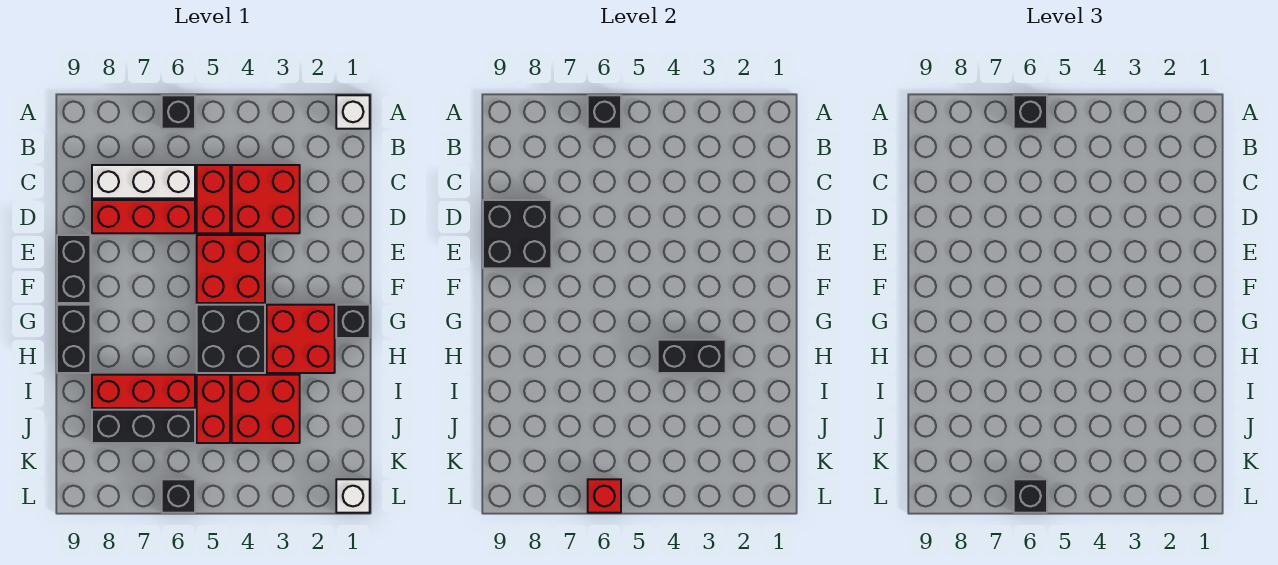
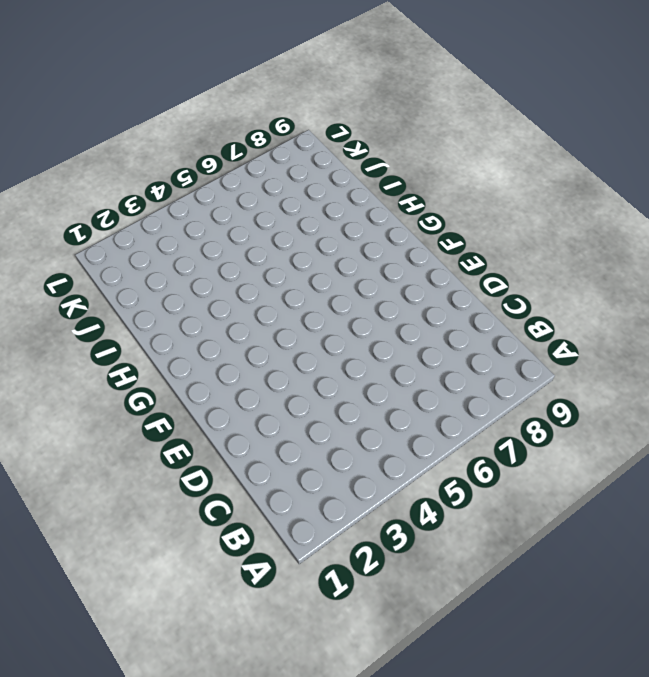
none -> white 1x1 brick [336,95,370,129]
none -> black 1x1 brick [162,95,195,129]
none -> red 2x2 brick [232,165,300,233]

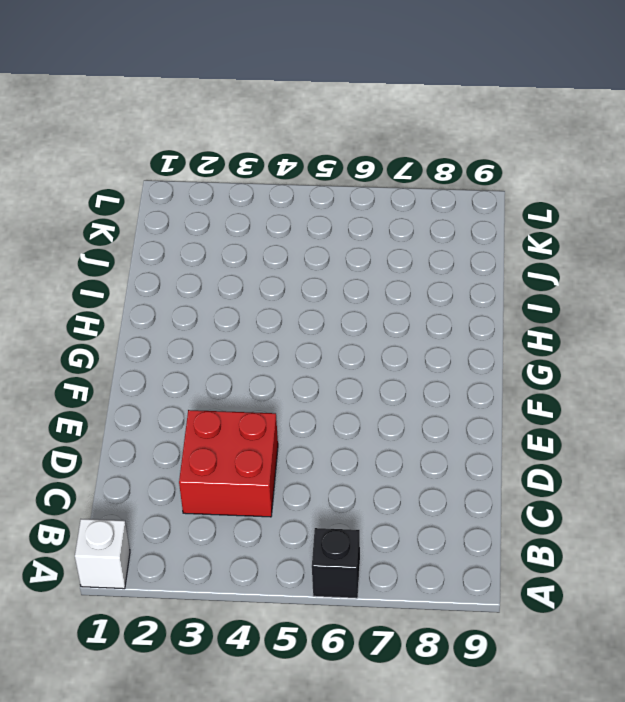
none -> red 1x2 brick [197,165,230,233]
none -> white 1x3 brick [92,165,195,198]
none -> red 1x3 brick [92,200,195,233]

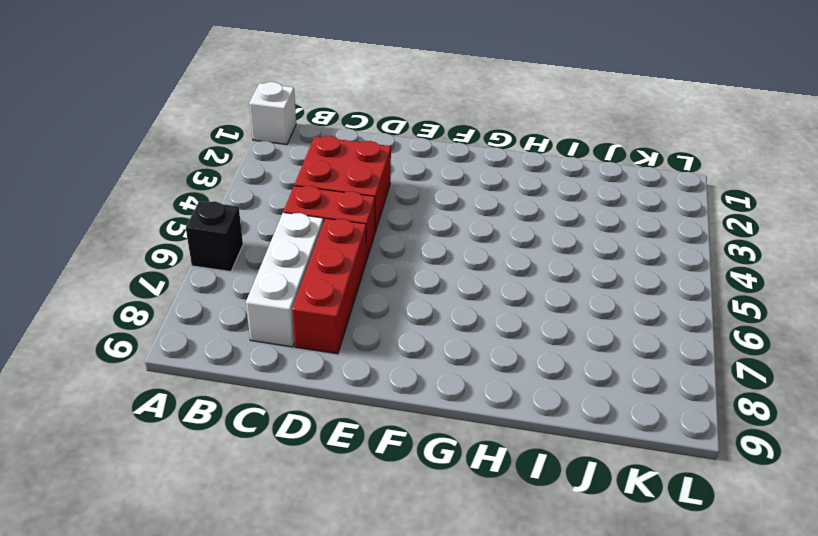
none -> red 2x2 brick [197,235,265,303]
none -> black 1x2 brick [57,235,90,303]
none -> black 1x1 brick [336,305,370,338]

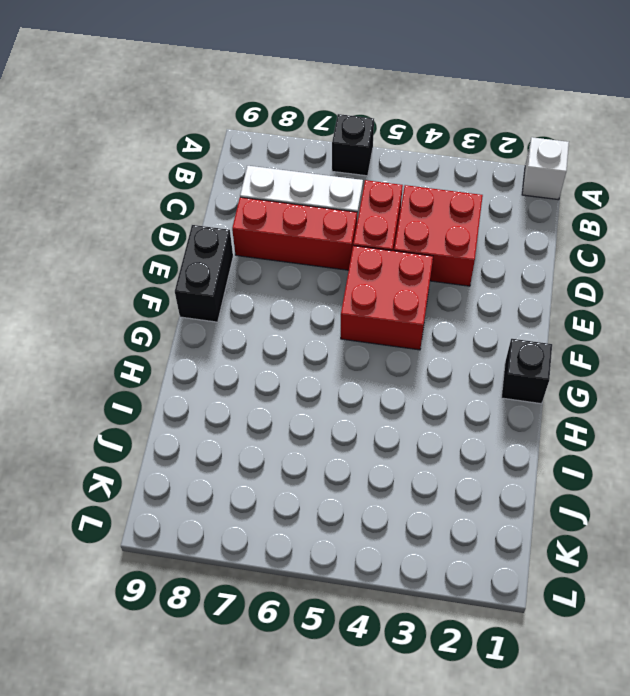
none -> red 2x2 brick [267,305,335,373]
none -> black 2x2 brick [197,305,265,373]
none -> black 1x2 brick [57,305,90,373]

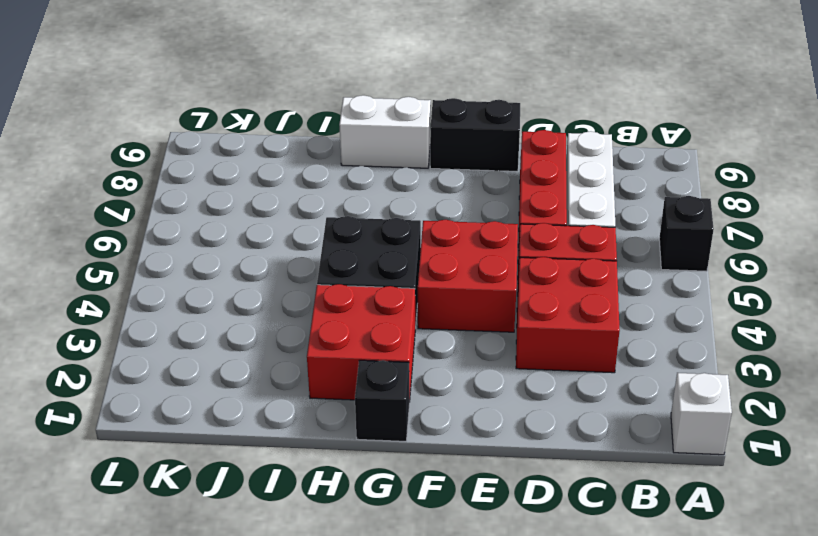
white 1x2 brick [339,95,431,168] -> black 1x2 brick [57,305,90,373]
none -> red 2x2 brick [232,375,300,443]
none -> red 1x2 brick [197,375,230,443]
none -> red 1x3 brick [92,375,195,408]

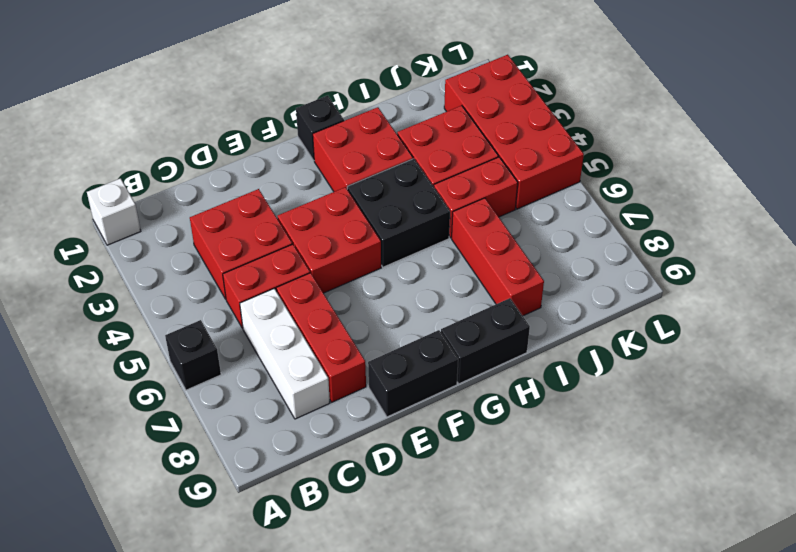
red 2x4 brick [444,55,584,209] -> none
none -> black 1x3 brick [92,410,195,443]
none -> white 1x1 brick [336,479,370,513]
none -> black 1x1 brick [162,479,195,513]

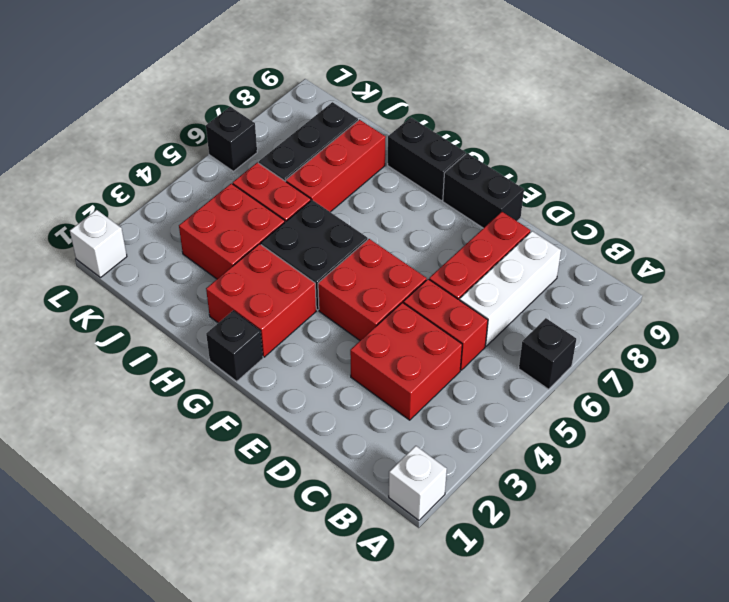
none -> black 1x1 brick [588,95,621,129]
none -> black 2x2 brick [483,200,551,268]
none -> black 1x2 brick [658,340,726,373]

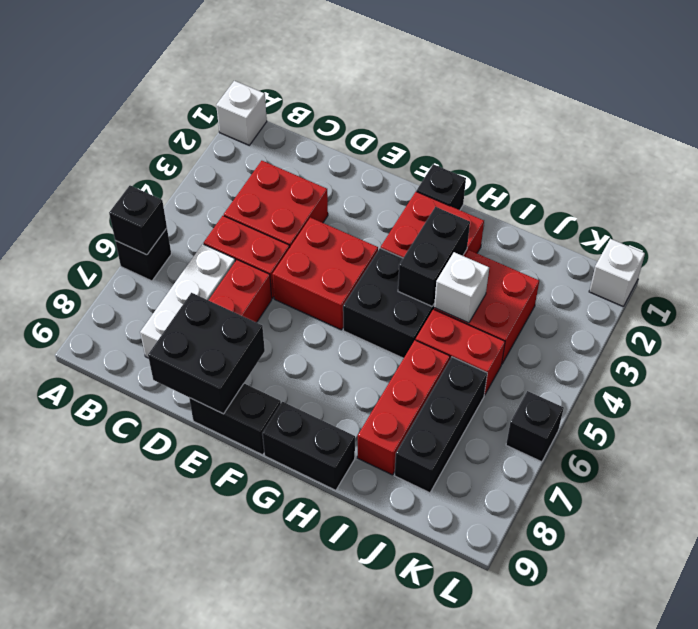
white 1x1 brick [434,252,489,323] -> none
none -> red 1x1 brick [588,479,621,513]
none -> black 1x1 brick [1014,95,1047,129]
none -> black 1x1 brick [1014,479,1047,513]

